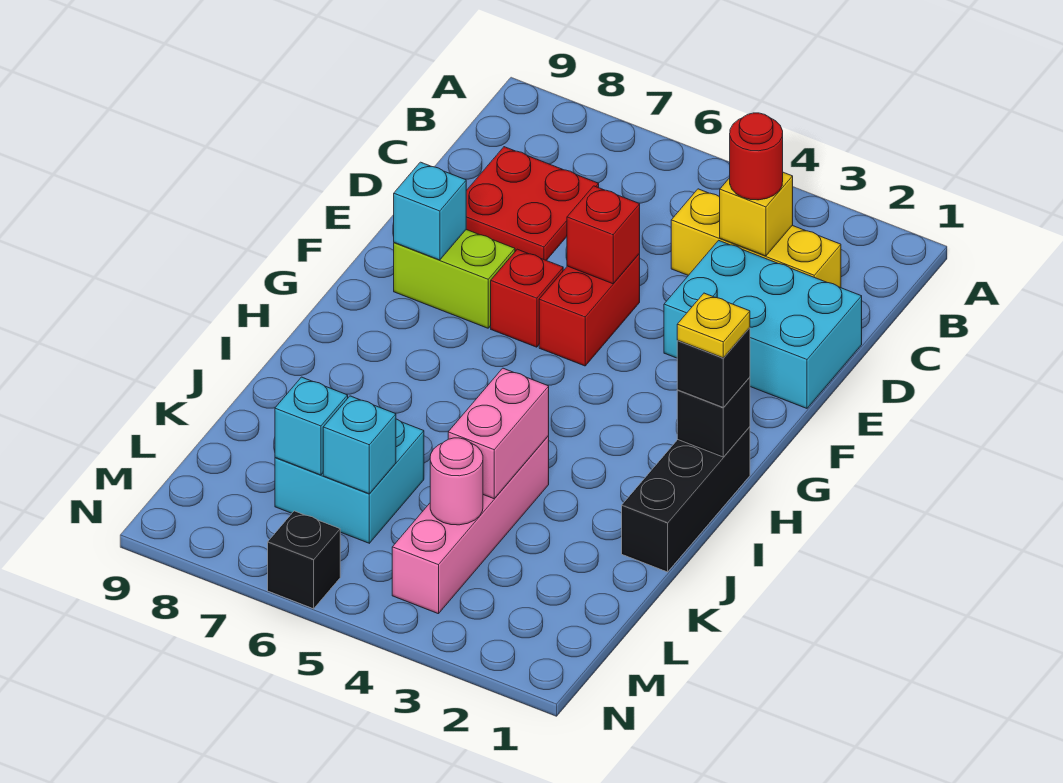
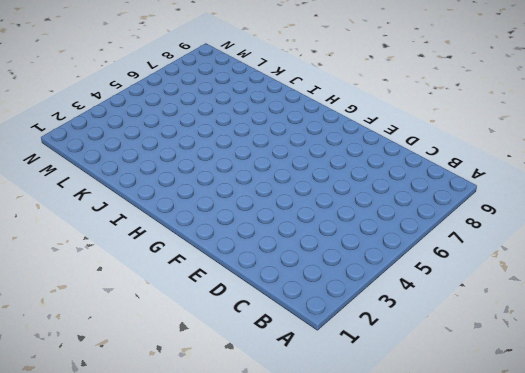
none -> yellow 1x3 brick [671,189,841,288]
none -> red 2x2 plate [466,147,599,260]
none -> cyan 2x3 brick [664,240,862,408]

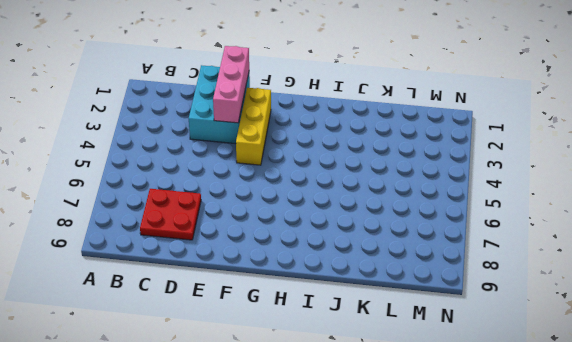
pink 1x3 brick [213,46,249,123] -> none
yellow 1x3 brick [236,88,271,165] -> yellow 1x3 brick moved to [671,189,841,288]
none -> red 1x2 brick [539,254,640,366]
none -> red 1x1 brick [491,249,563,347]
none -> lime 1x2 brick [394,230,515,328]

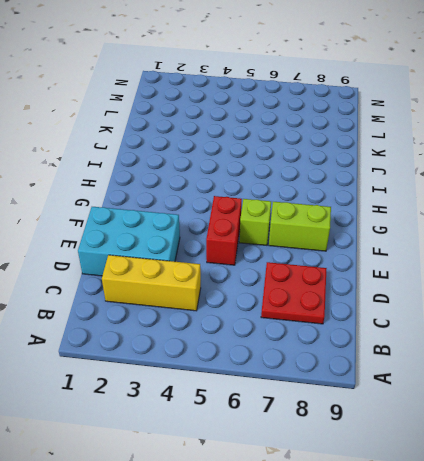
lime 1x1 brick [239,199,271,245] -> red 1x1 brick [491,249,563,347]
none -> black 1x3 brick [622,427,750,572]
none -> pink 1x4 brick [392,435,549,614]
none -> cyan 2x2 brick [275,419,424,543]

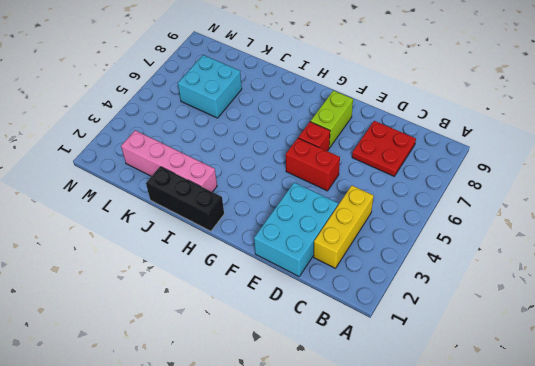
pink 1x4 brick [121,130,217,192] -> pink 1x4 brick moved to [392,435,549,614]
none -> black 1x1 brick [268,511,340,609]
none -> yellow 1x1 brick [720,172,793,256]
none -> red 1x1 brick [567,186,640,284]

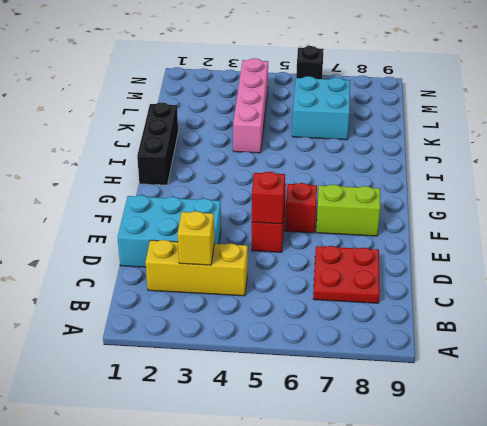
none -> cyan 1x1 brick [394,162,466,260]
none -> black 1x1 brick [677,377,750,457]
none -> pink 1x2 brick [448,368,549,499]

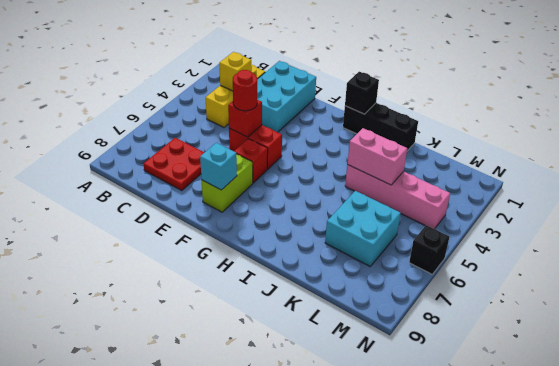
red 1x1 round brick [233,70,257,111] -> red 1x1 round brick moved to [730,113,783,200]
none -> pink 1x1 round brick [430,438,483,525]
none -> cyan 1x1 brick [323,396,396,494]
none -> cyan 1x1 brick [275,377,348,475]

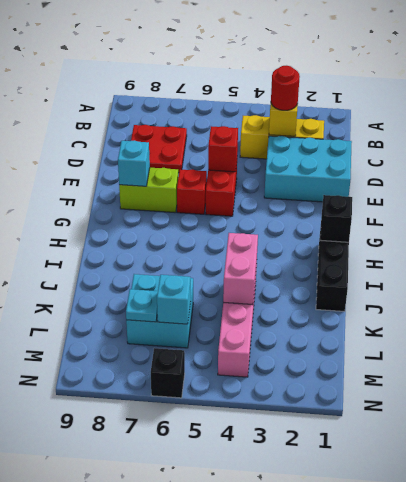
cyan 1x1 plate [126,289,158,322] -> cyan 1x1 brick [275,377,348,475]
none -> pink 1x1 round brick [430,438,483,525]
none -> black 1x1 brick [677,328,750,408]
none -> yellow 1x1 plate [677,293,750,358]

